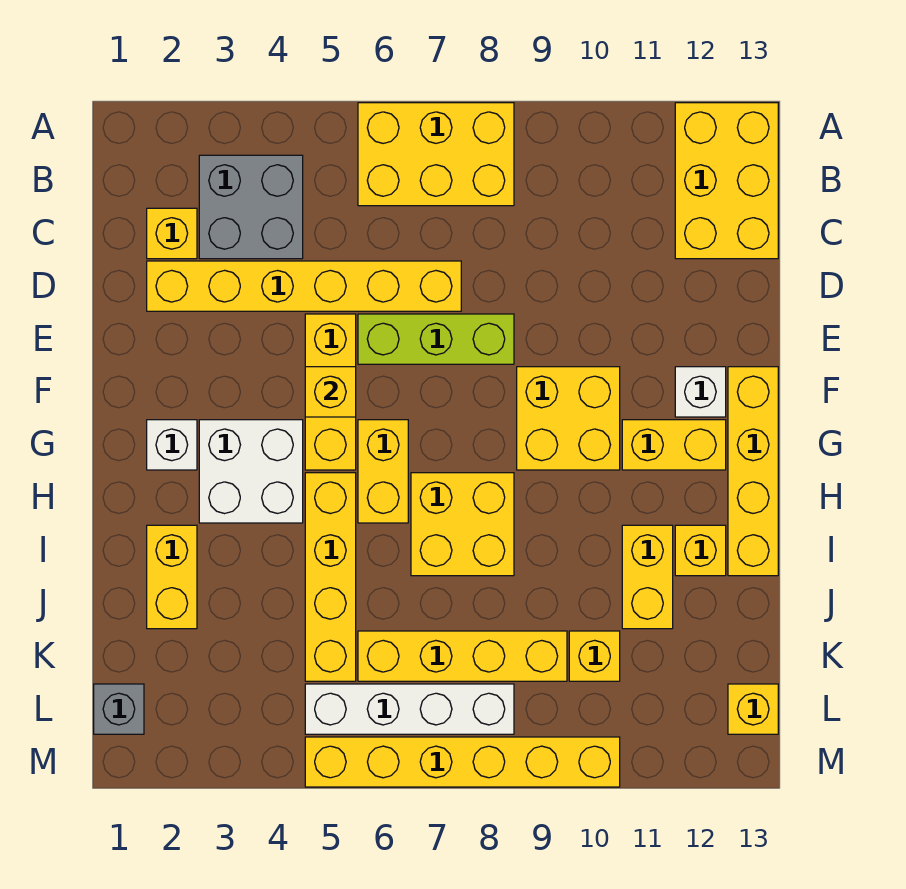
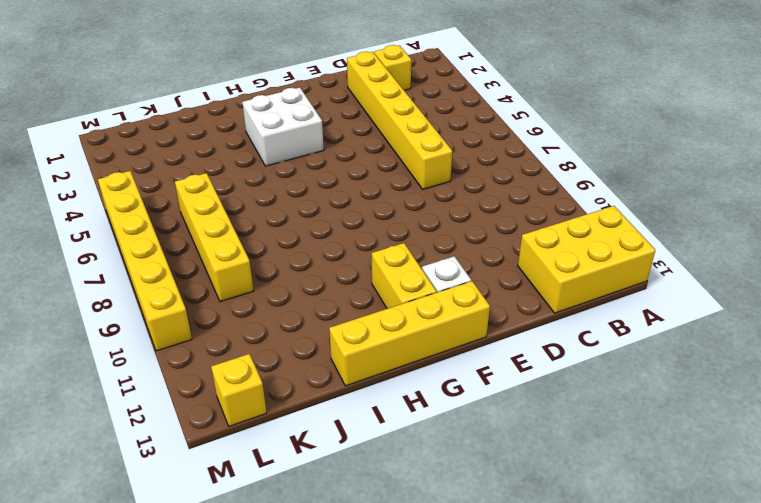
none -> yellow 2x3 brick [358,103,514,206]
none -> grey 2x2 brick [199,155,303,259]
none -> yellow 1x3 brick [305,314,356,470]

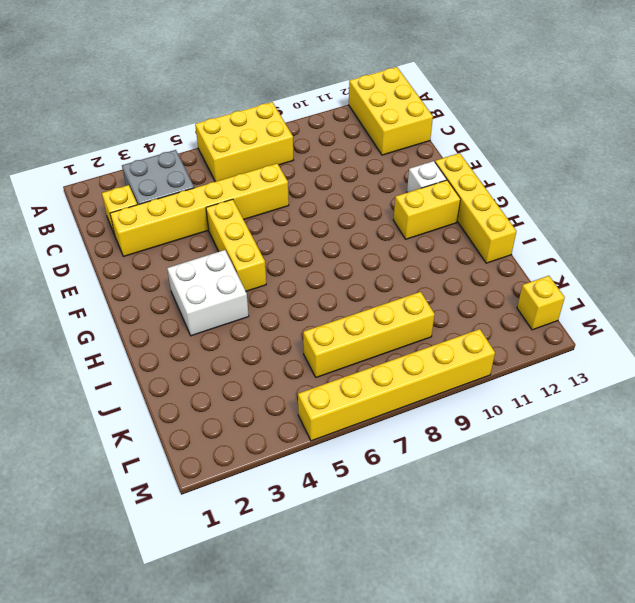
none -> lime 1x3 brick [358,314,514,364]
none -> yellow 2x2 brick [517,367,620,470]
none -> white 1x1 brick [147,420,197,470]

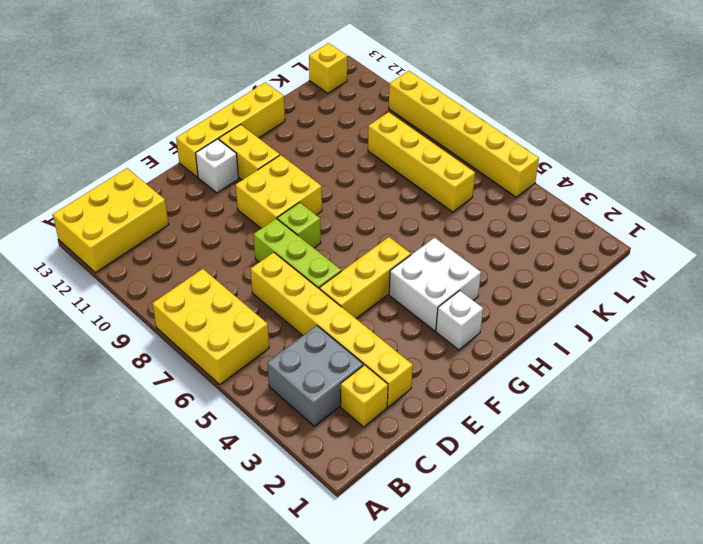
lime 1x1 brick [277,202,321,248] -> none
none -> yellow 1x2 brick [358,420,408,523]
none -> yellow 1x4 brick [305,473,356,681]
none -> yellow 2x2 brick [411,473,514,576]

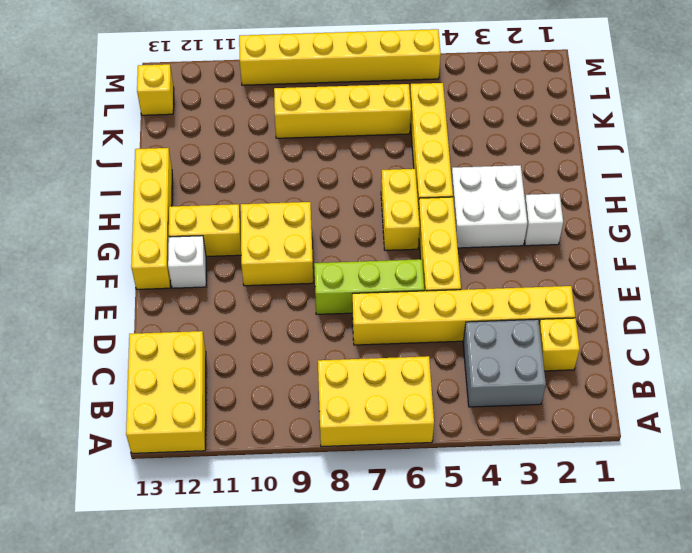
none -> yellow 2x2 brick [411,473,514,576]
none -> yellow 1x2 brick [147,525,197,629]
none -> yellow 1x2 brick [622,525,673,629]

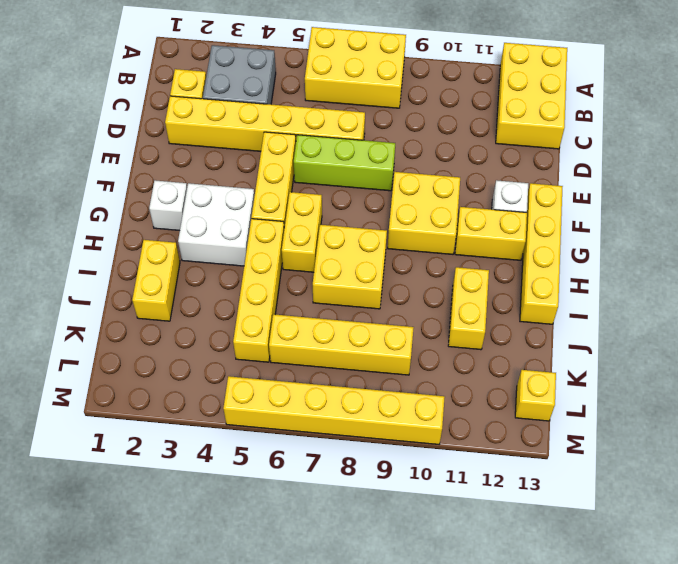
none -> yellow 1x1 brick [675,525,726,576]
none -> yellow 1x1 brick [569,631,620,681]
none -> grey 1x1 brick [94,684,144,734]

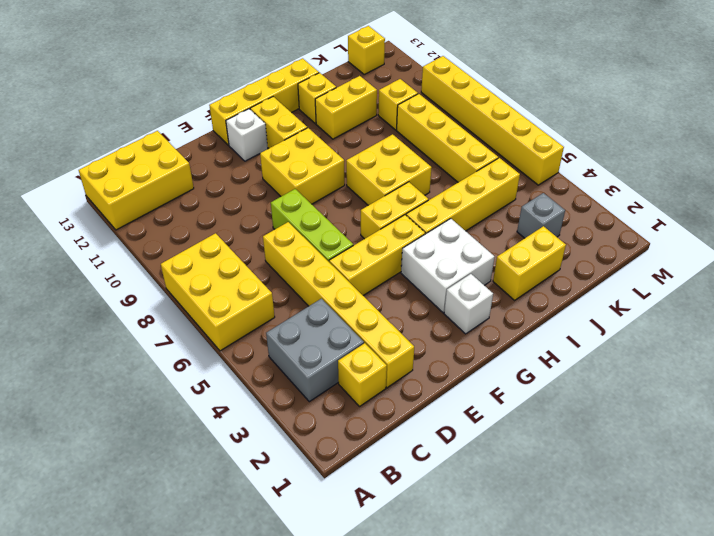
grey 1x1 brick [517,193,565,238] -> grey 1x1 brick moved to [94,684,144,734]
none -> white 1x4 brick [305,684,514,734]
none -> yellow 1x1 brick [305,367,356,417]

